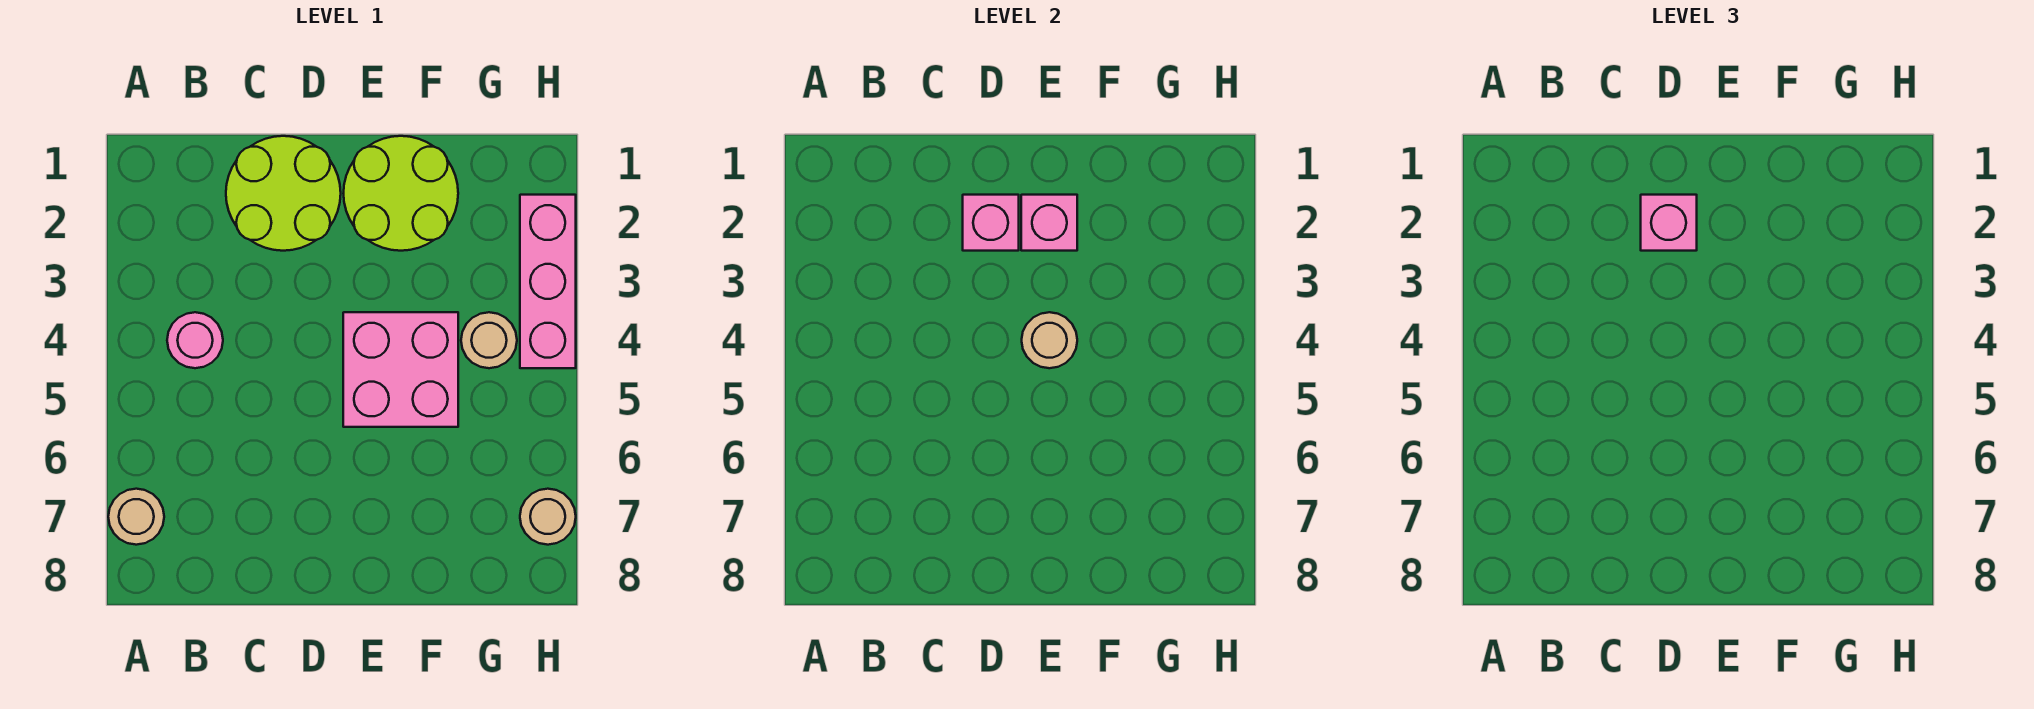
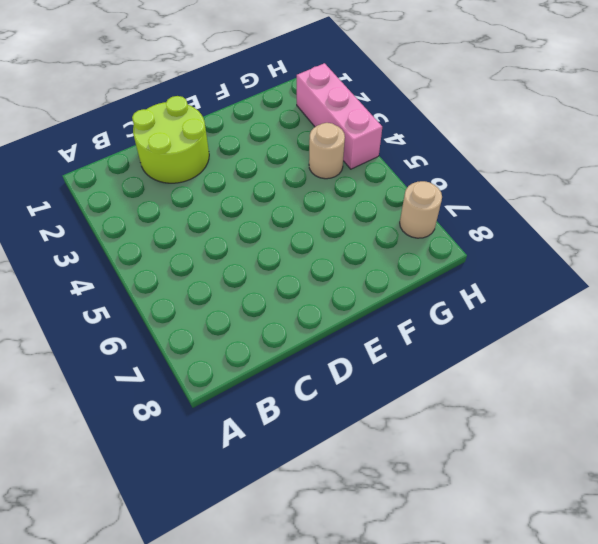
none -> tan 1x1 round brick [108,489,164,545]
none -> pink 1x1 round brick [167,312,223,368]
none -> lime 2x2 round brick [343,136,458,251]

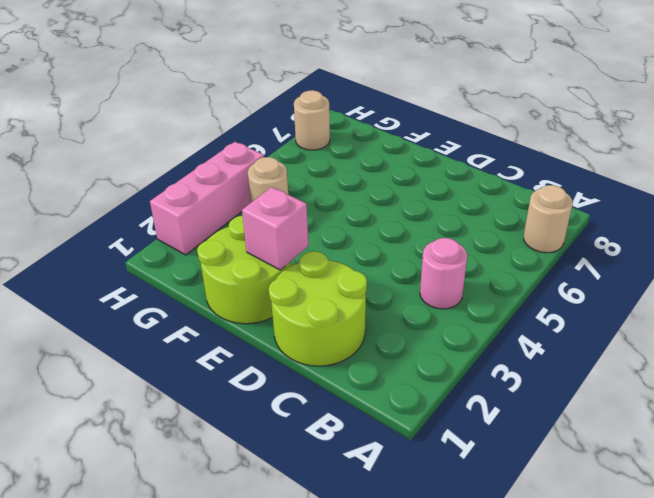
none -> pink 2x2 brick [343,312,458,427]
none -> pink 1x1 brick [963,195,1019,251]
none -> tan 1x1 round brick [1022,312,1077,368]

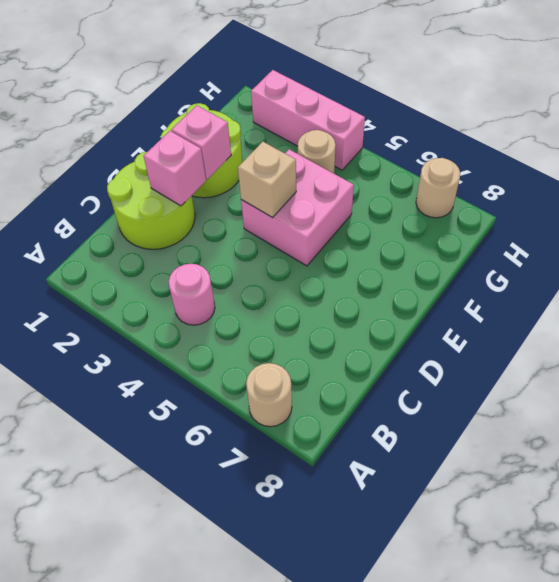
tan 1x1 brick [238,142,296,218] -> tan 1x1 round brick [1022,312,1077,368]
none -> pink 1x1 brick [1641,195,1697,251]

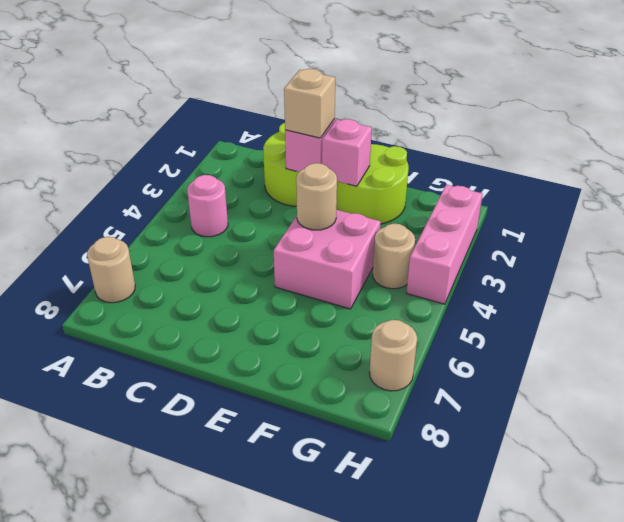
tan 1x1 brick [284,69,335,138] -> pink 1x1 brick [1641,195,1697,251]

